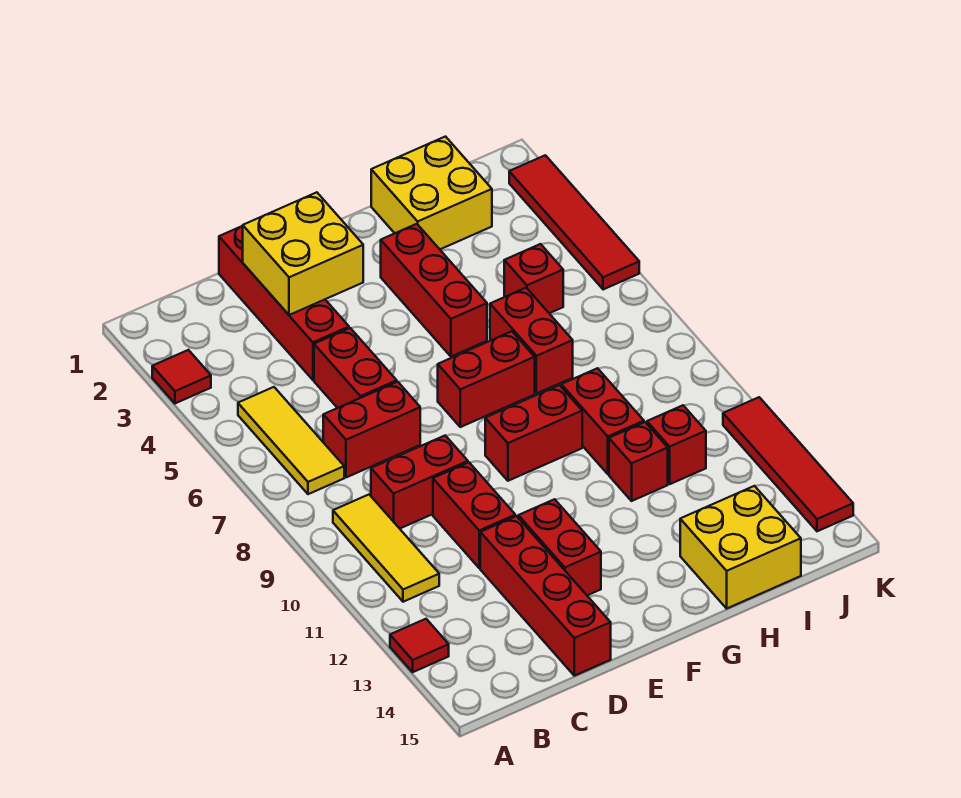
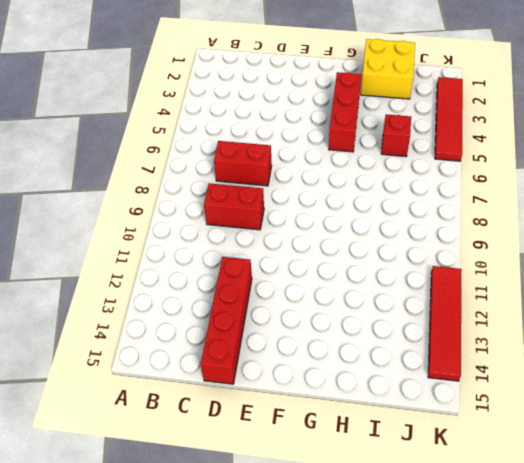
none -> red 1x1 tile [152,350,211,403]
none -> red 1x1 tile [390,619,449,672]
none -> yellow 1x3 tile [238,387,344,494]

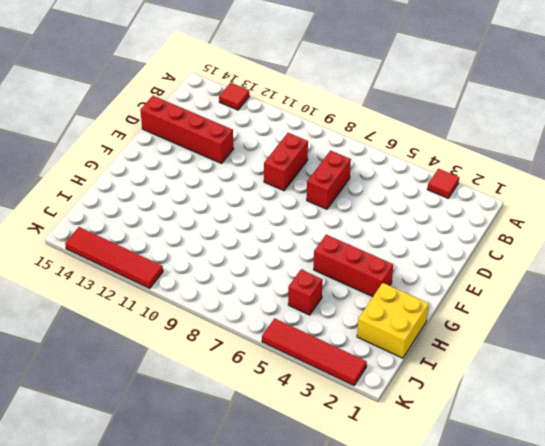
none -> yellow 1x3 tile [238,387,344,494]
none -> yellow 1x3 tile [333,495,439,602]
none -> red 1x4 brick [219,226,349,380]

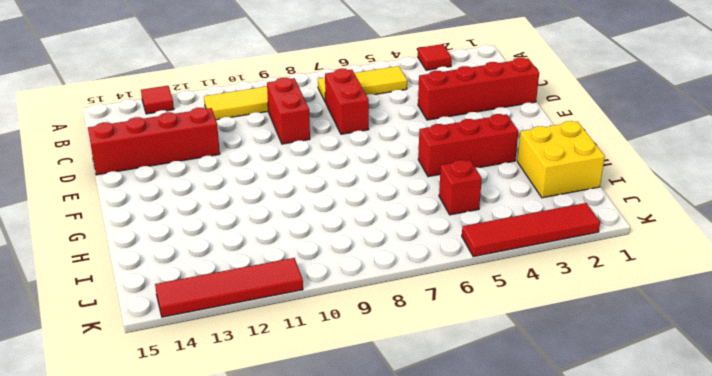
none -> red 1x2 brick [314,328,397,408]
none -> red 1x2 brick [433,462,515,568]
none -> red 1x2 brick [518,499,601,595]

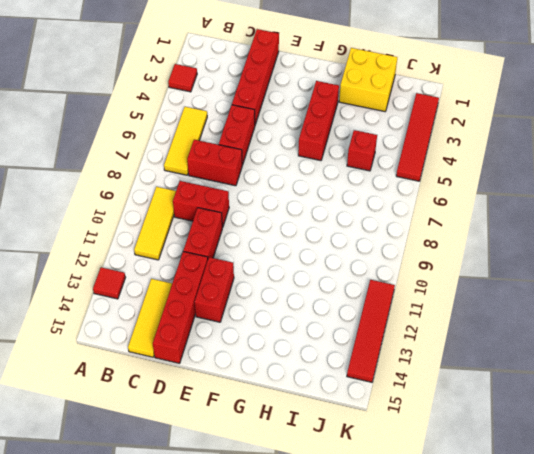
yellow 1x3 tile [128,279,172,357] -> none
none -> red 1x2 brick [438,331,535,427]
none -> red 1x2 brick [485,385,582,481]
none -> red 1x2 brick [490,288,573,394]

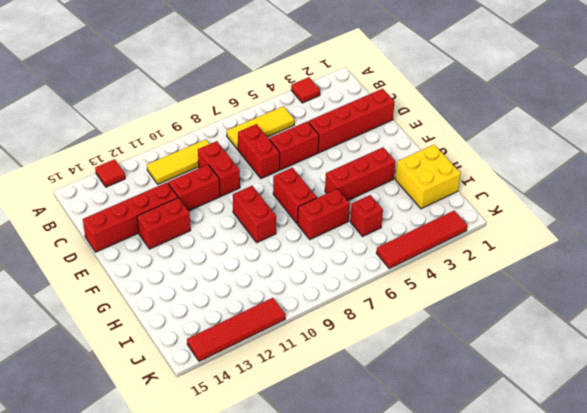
none -> red 1x2 brick [561,368,644,474]
none -> red 1x1 brick [609,422,668,501]
none -> yellow 2x2 brick [680,486,801,608]

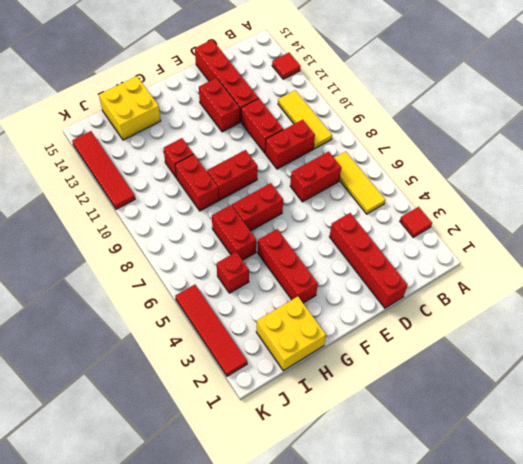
none -> red 1x2 brick [314,328,397,408]
none -> red 1x1 brick [647,405,706,484]
none -> yellow 2x2 brick [243,192,363,315]

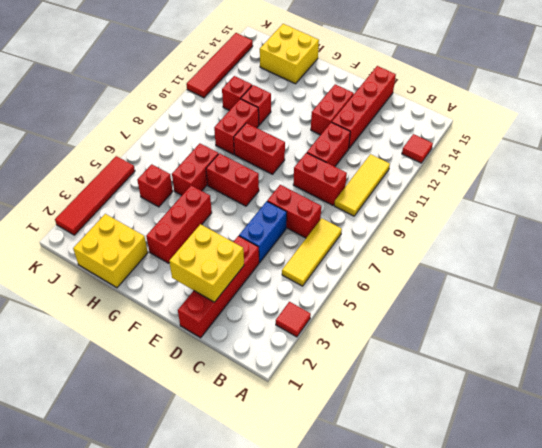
blue 1x2 brick [239,201,287,262] -> red 1x2 brick [314,328,397,408]

